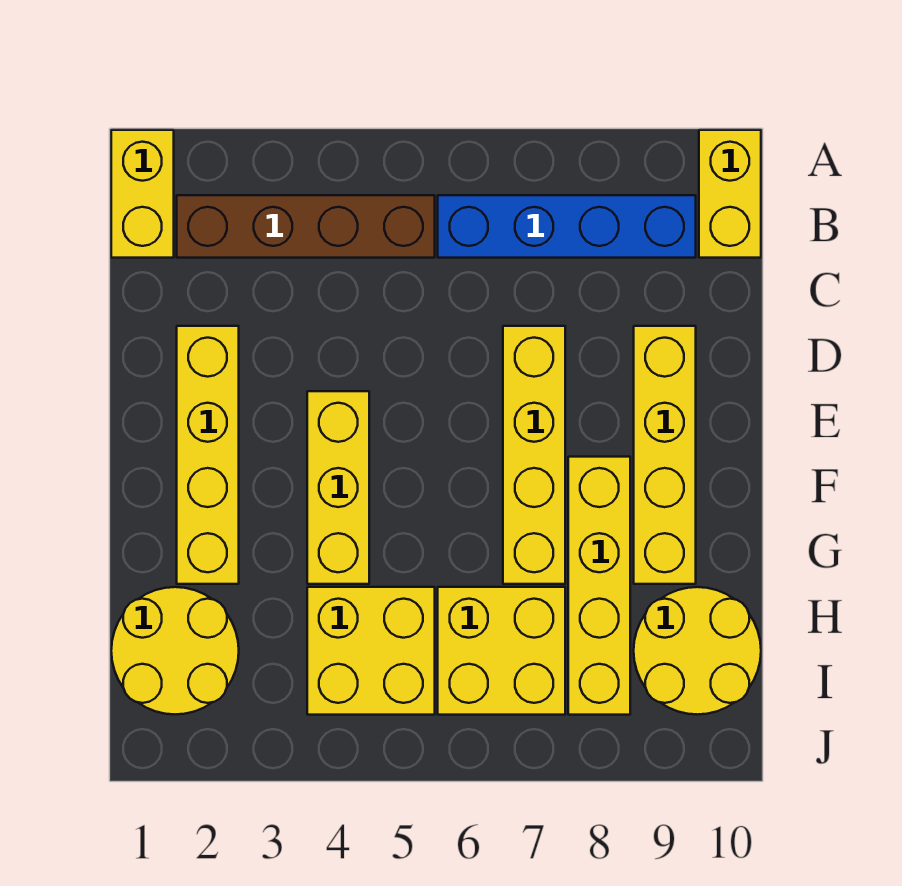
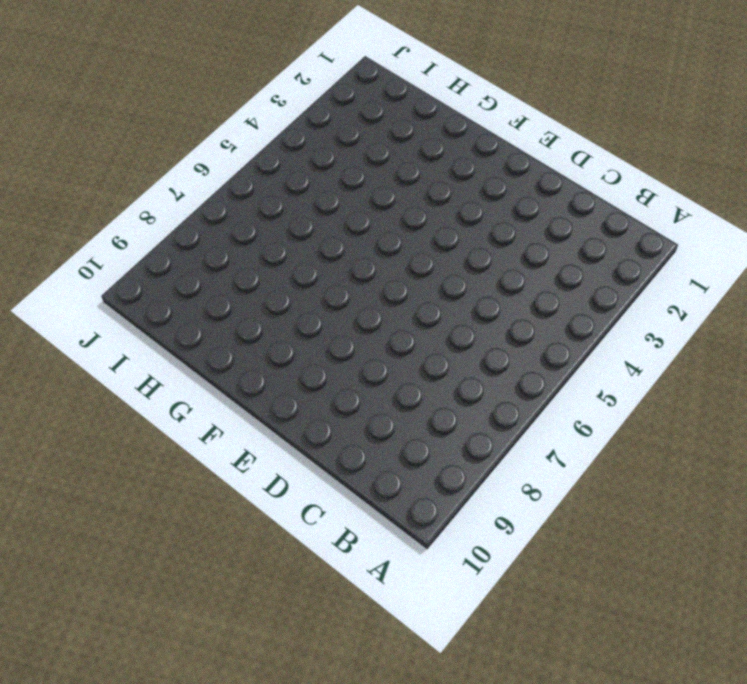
none -> yellow 1x2 brick [111,130,174,258]
none -> yellow 1x2 brick [699,130,761,258]
none -> brown 1x4 brick [177,195,435,258]

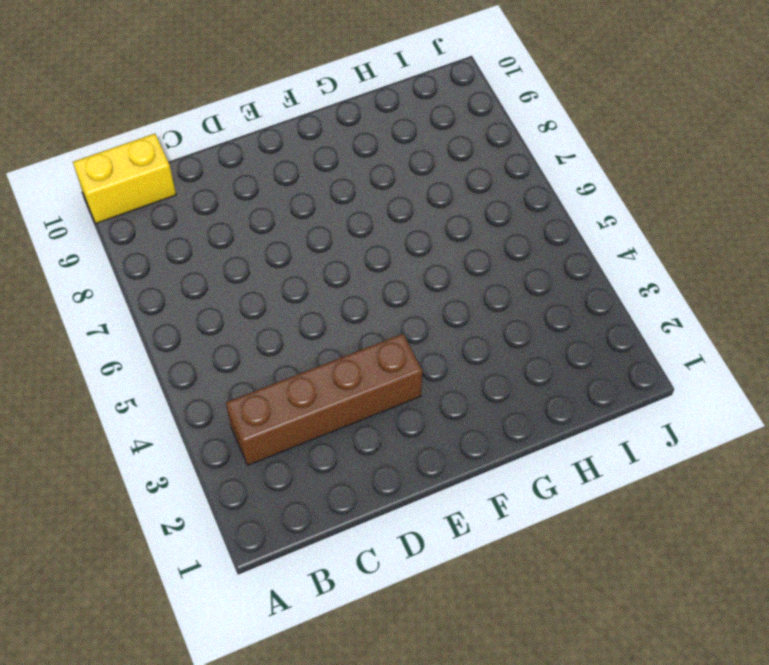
brown 1x4 brick [226,334,422,465] -> brown 1x4 brick turned to [177,195,435,258]
none -> yellow 1x2 brick [111,130,174,258]
none -> blue 1x4 brick [438,195,696,258]
none -> yellow 1x4 brick [177,326,239,584]

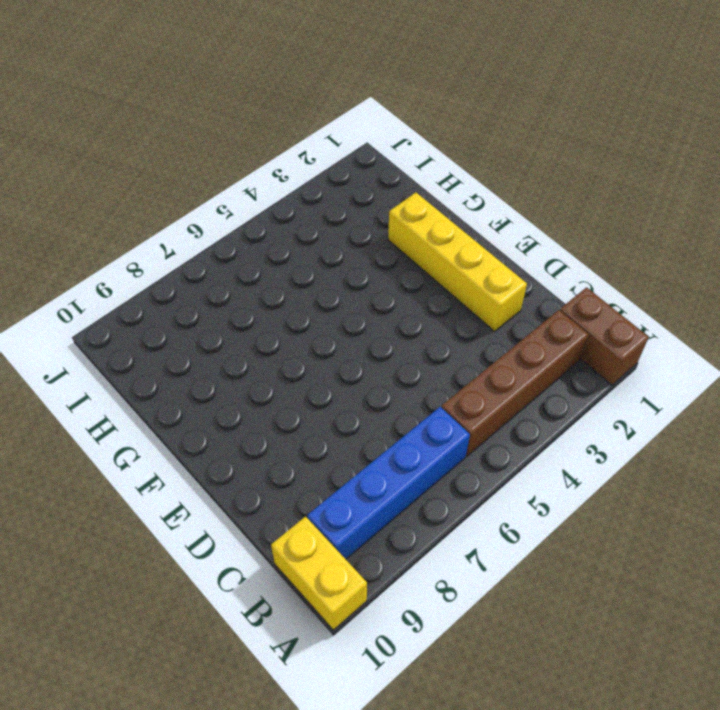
brown 1x2 brick [560,287,649,385] -> yellow 1x2 brick [111,130,174,258]
none -> yellow 1x4 brick [503,326,565,584]
none -> yellow 1x4 brick [634,326,696,584]
none -> yellow 1x3 brick [307,391,369,584]

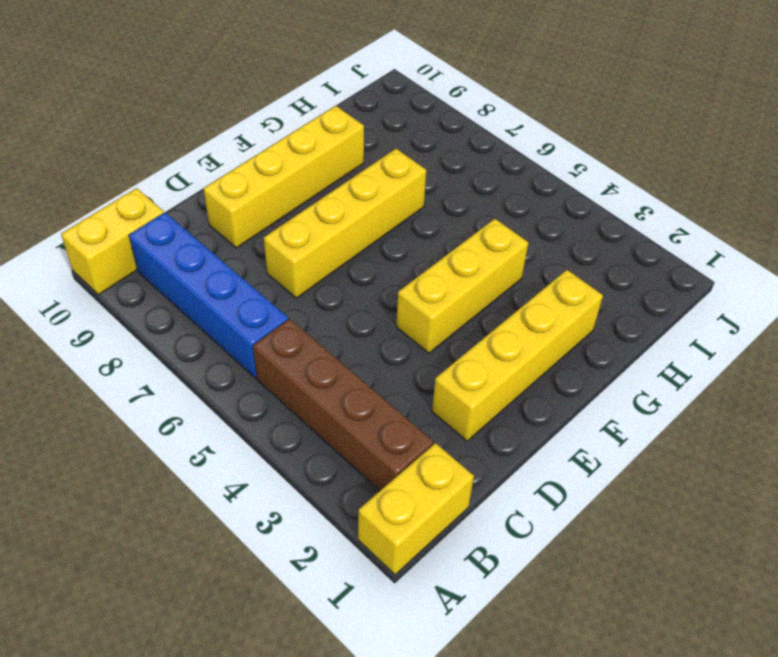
none -> yellow 1x4 brick [568,457,630,715]
none -> yellow 2x2 round brick [111,587,239,714]
none -> yellow 2x2 brick [307,587,435,715]

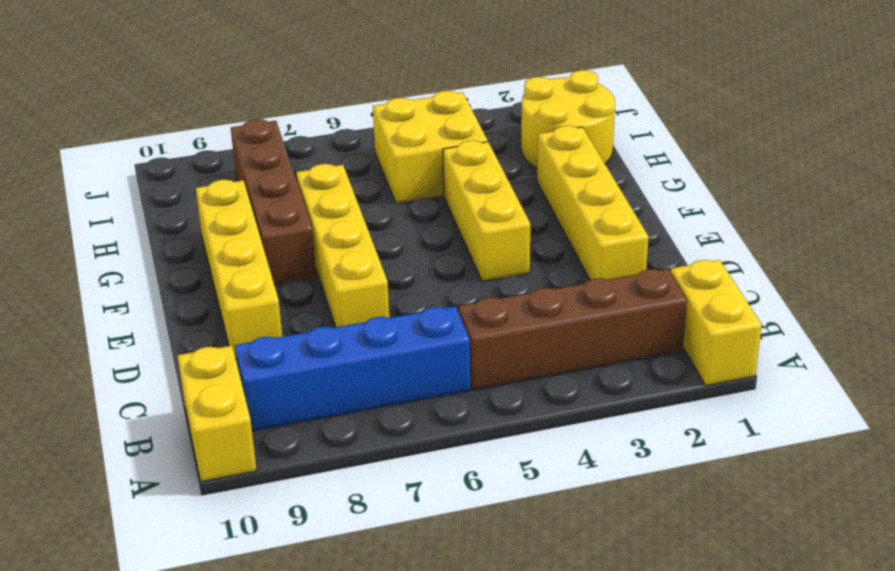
brown 1x4 brick [231,119,316,285] -> yellow 1x4 brick [568,457,630,715]
none -> yellow 2x2 brick [438,587,565,715]
none -> yellow 2x2 round brick [634,587,761,715]

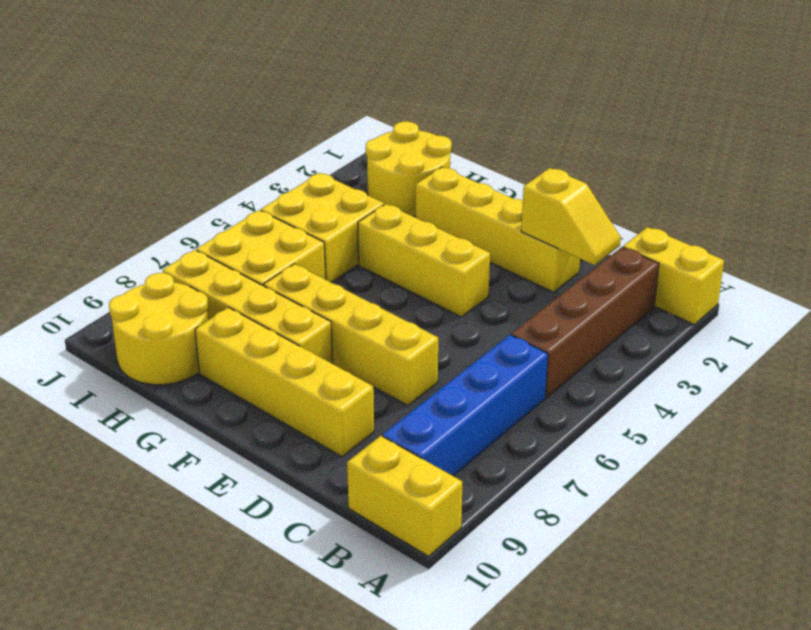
yellow 1x2 slope [521,168,621,265] -> none

